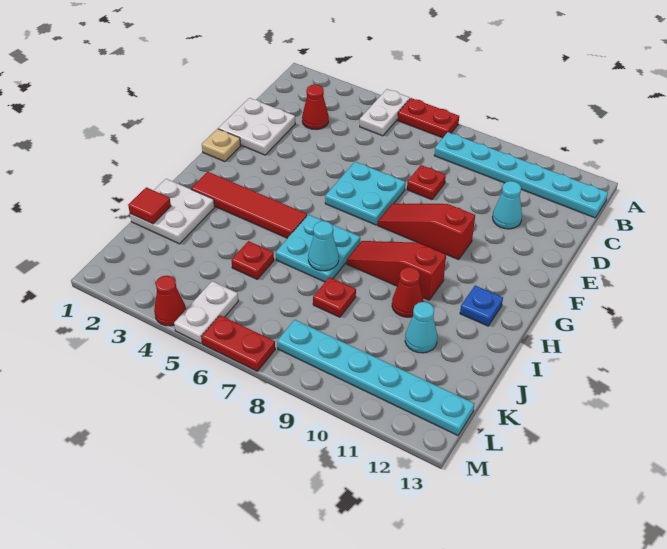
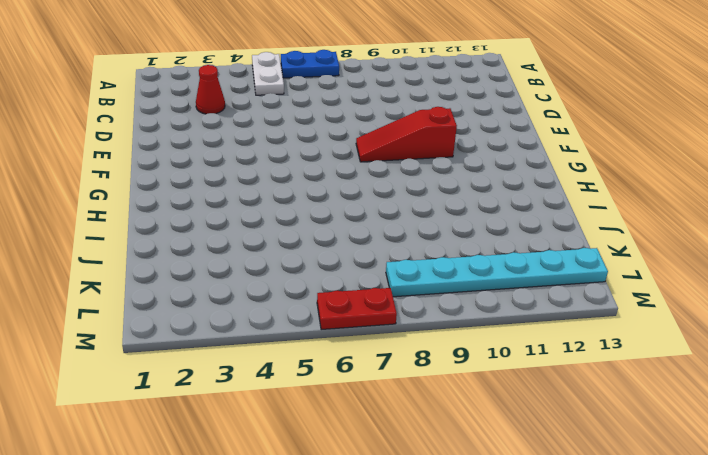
blue 1x2 plate [281,50,339,78] -> red 1x2 plate [398,98,459,138]
none -> cyan 1x6 plate [434,132,608,218]
none -> white 2x2 plate [218,98,295,155]
none -> red 1x1 plate [407,165,446,200]

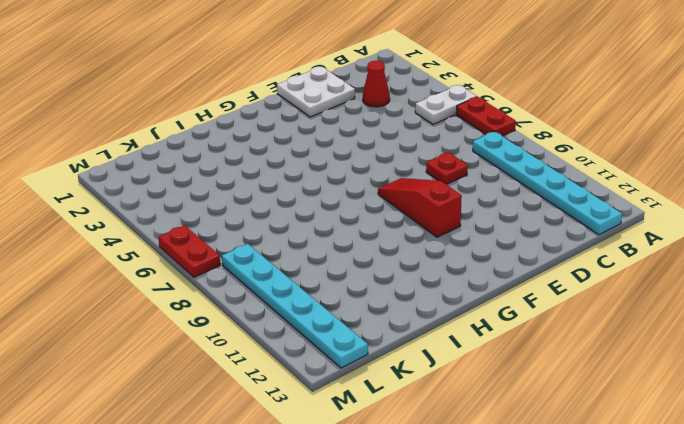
none -> cyan 1x1 cone [492,181,522,229]
none -> cyan 2x2 plate [325,162,405,225]
none -> tan 1x1 plate [202,129,241,162]

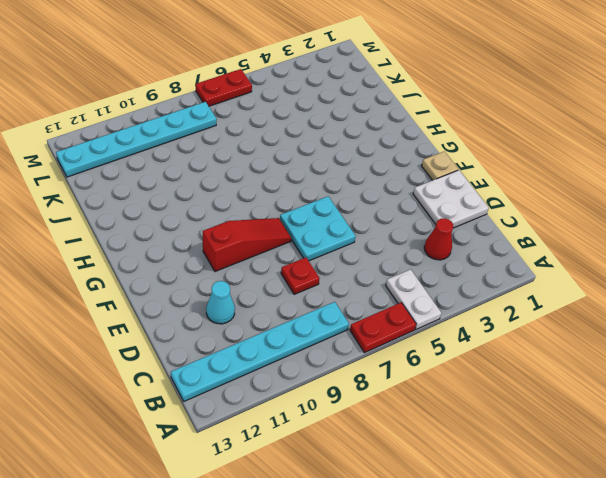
none -> red 1x4 tile [191,172,307,238]
none -> cyan 2x2 plate [276,215,360,282]
none -> red 1x3 slope [346,241,446,300]

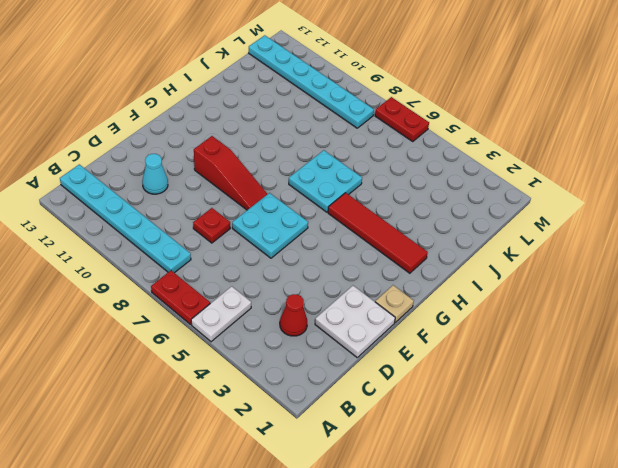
none -> red 1x3 slope [346,241,446,300]
none -> blue 1x1 plate [460,286,503,326]
none -> white 2x2 plate [130,179,215,244]

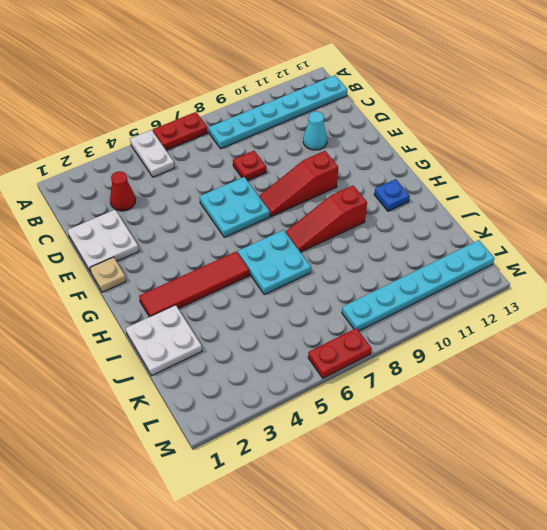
none -> red 1x1 cone [392,267,423,317]
none -> red 1x1 plate [231,241,274,279]
none -> red 1x1 plate [313,277,356,317]

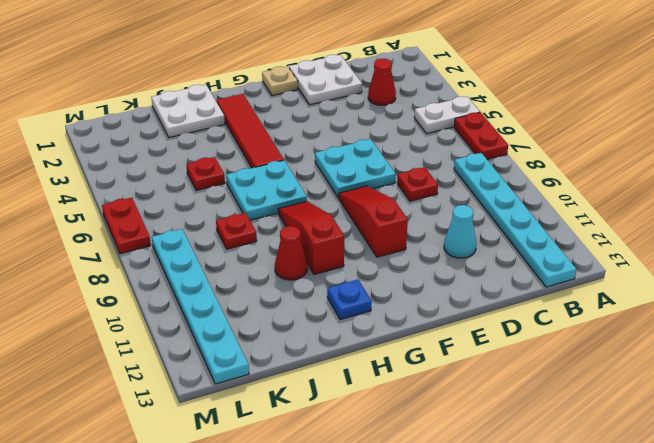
none -> cyan 1x1 cone [405,302,437,353]
none -> white 1x2 plate [174,281,238,344]
none -> red 1x1 cone [154,276,186,326]

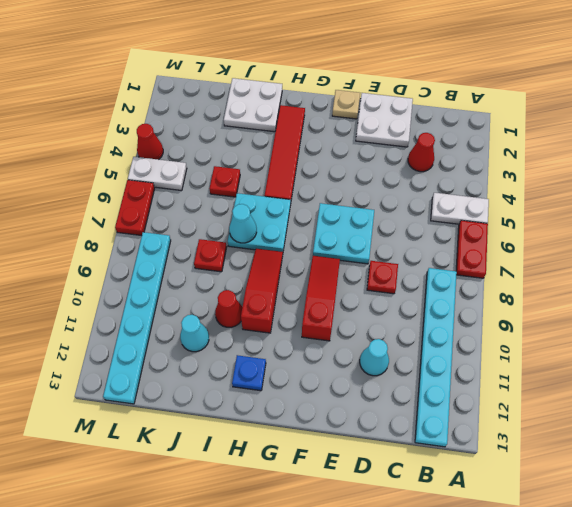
none -> red 1x1 tile [128,187,171,224]

